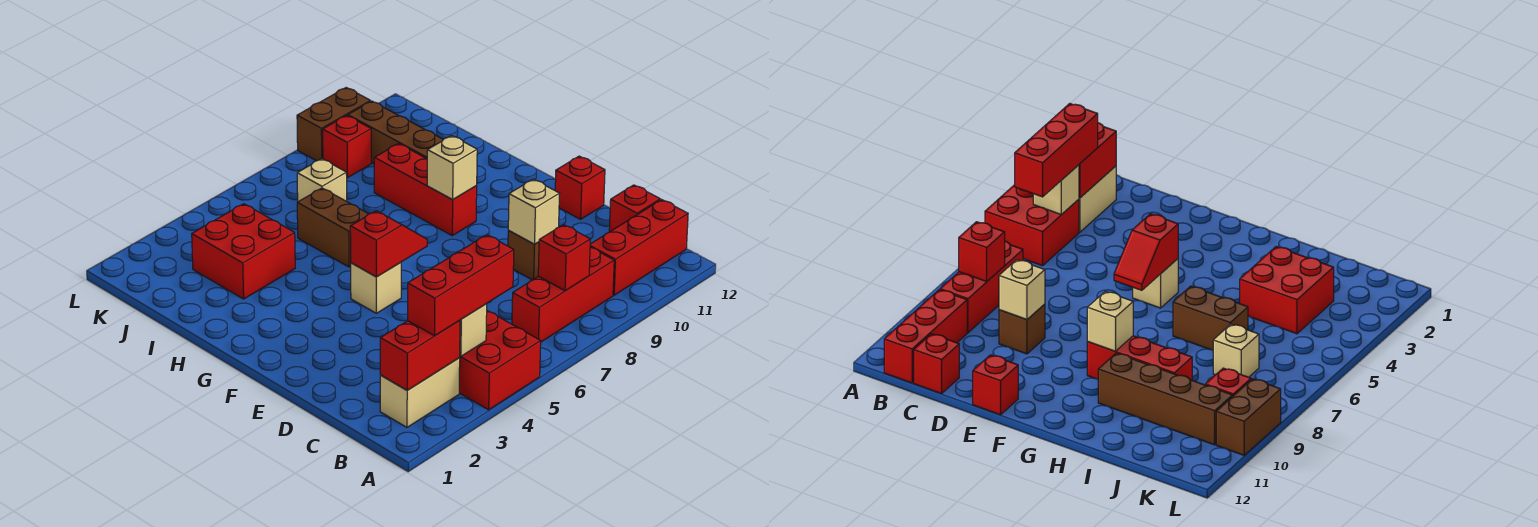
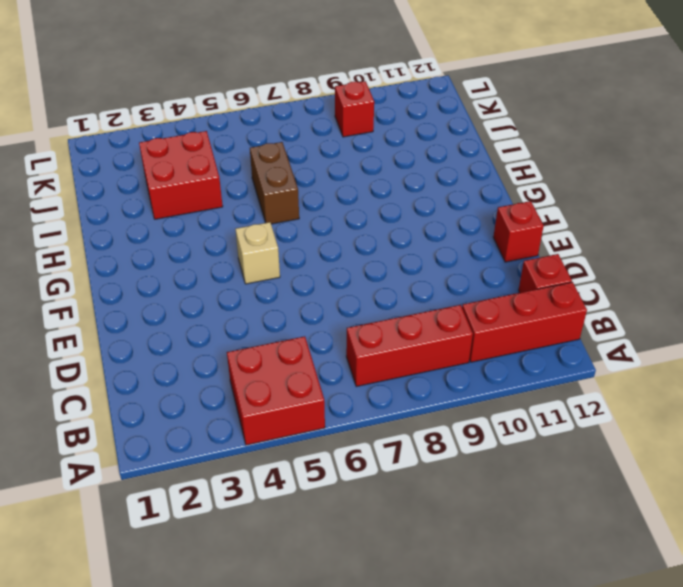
none -> tan 1x2 brick [380,358,460,427]
none -> brown 1x1 brick [508,231,539,280]
none -> red 1x3 brick [374,144,477,236]

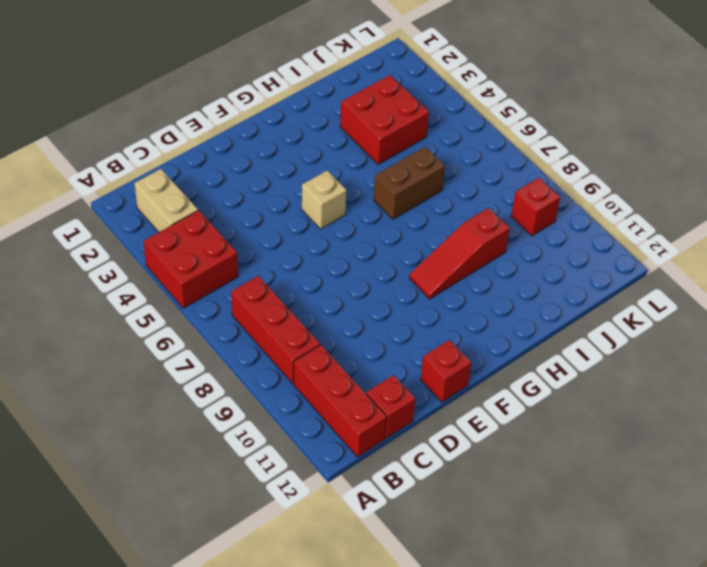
red 1x3 slope [409,208,510,299] -> red 1x3 brick [374,144,477,236]
none -> brown 1x1 brick [508,231,539,280]
none -> brown 1x4 brick [348,101,443,164]
none -> tan 1x1 brick [297,159,347,202]

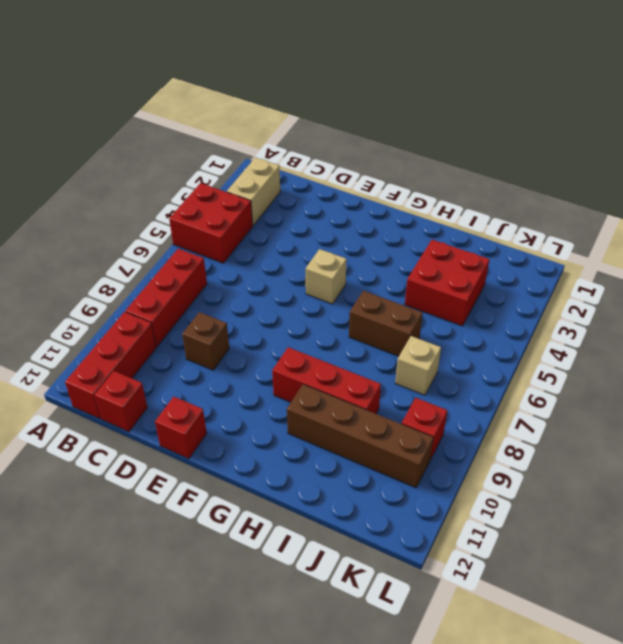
none -> brown 1x2 brick [297,88,370,161]
none -> red 1x2 brick [380,320,460,390]
none -> tan 1x1 brick [460,304,487,357]

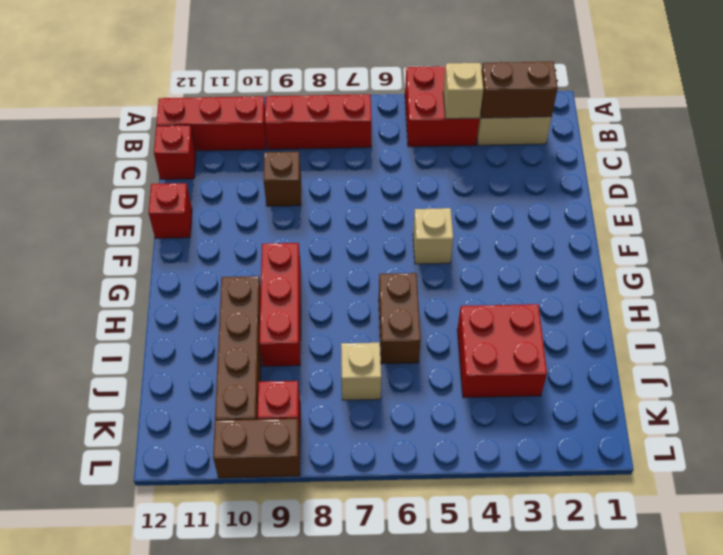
brown 1x2 brick [481,61,558,118] -> red 1x2 brick [380,320,460,390]
none -> red 1x1 brick [538,224,590,291]
none -> tan 1x1 brick [508,179,560,244]
none -> red 1x2 slope [350,211,427,277]

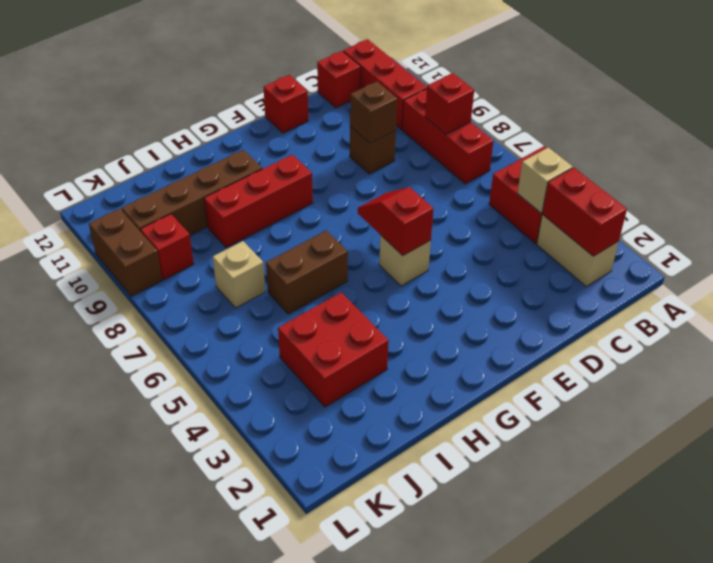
brown 1x1 brick [350,81,398,143] -> tan 1x1 brick [508,179,560,244]
none -> tan 1x1 brick [427,136,477,200]
none -> red 1x3 brick [408,235,514,336]

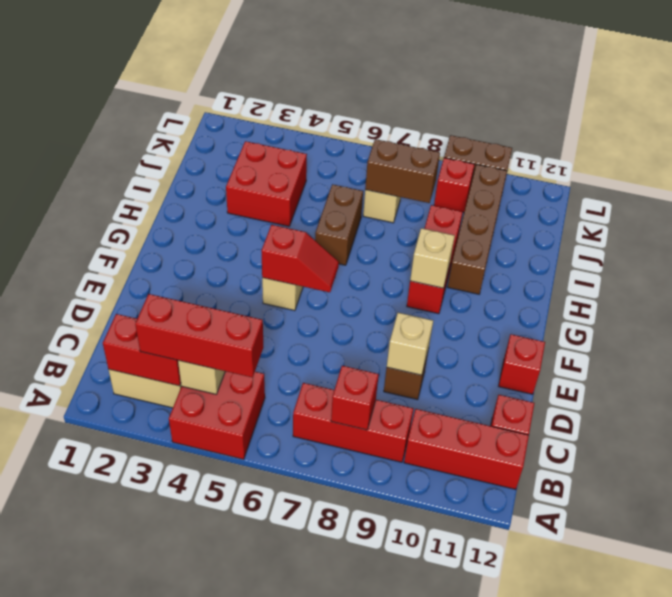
brown 1x2 brick [365,139,440,203] -> none

